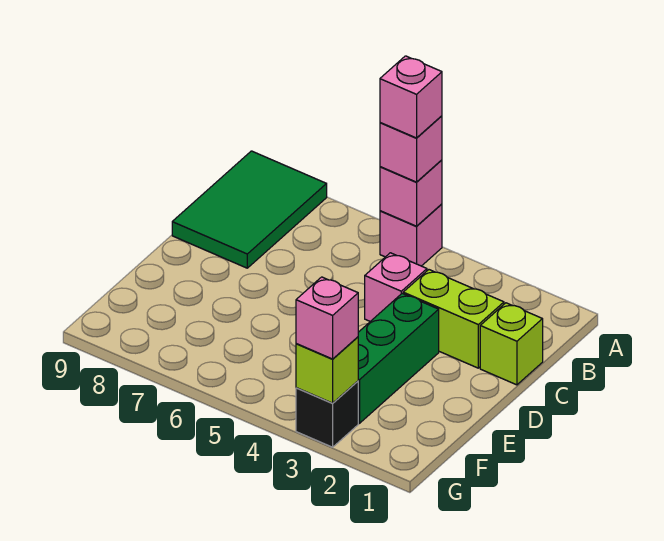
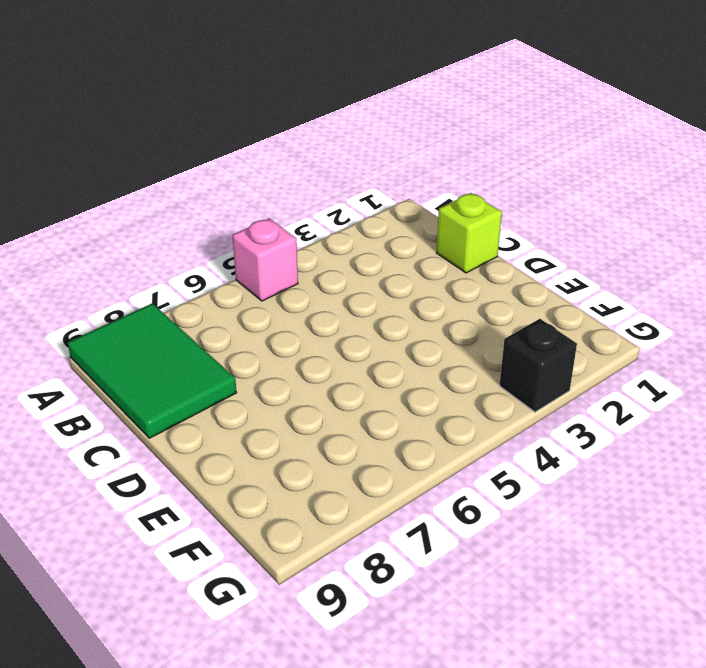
none -> lime 1x2 brick [403,270,504,368]
none -> pink 1x1 brick [365,253,427,321]
none -> green 1x3 brick [358,294,439,423]

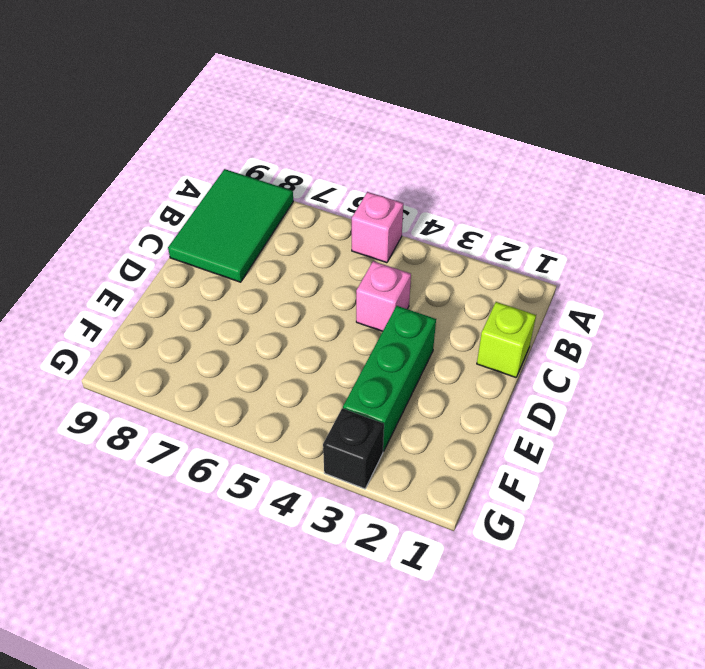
none -> lime 1x2 brick [403,270,504,368]
none -> pink 1x1 brick [380,160,442,226]
none -> lime 1x1 brick [296,337,358,403]

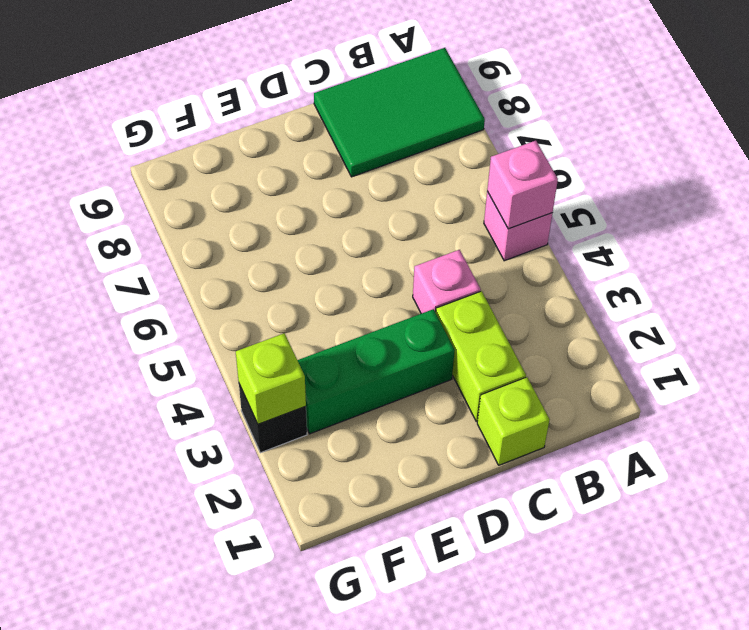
none -> pink 1x1 brick [380,116,442,182]
none -> pink 1x1 brick [296,277,358,359]
none -> pink 1x1 brick [380,56,442,138]

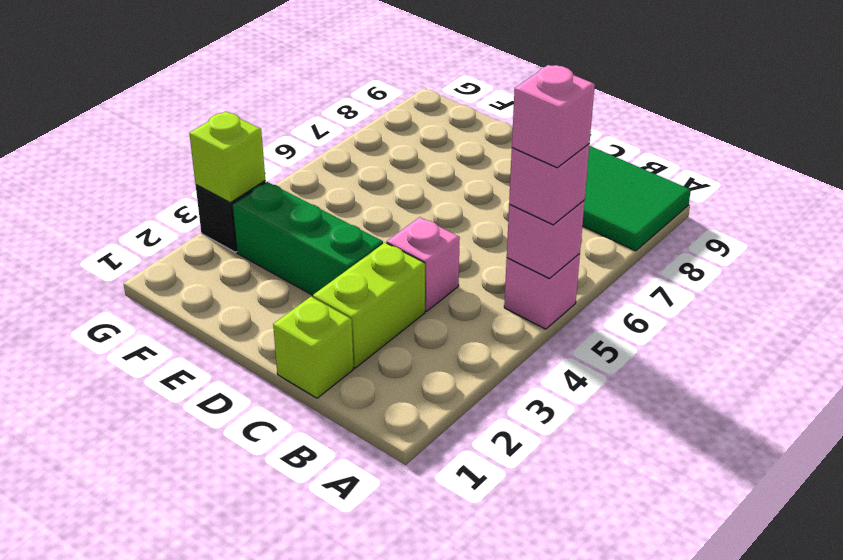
none -> pink 1x1 brick [296,277,358,359]

